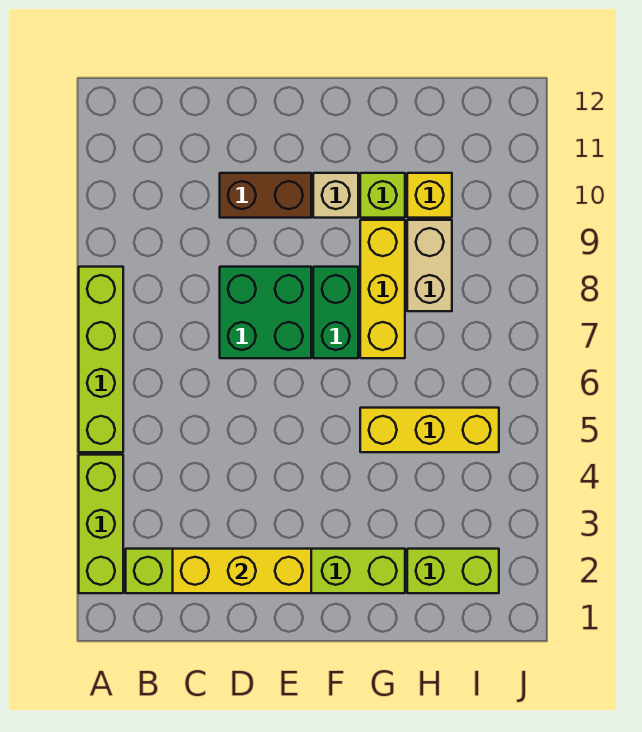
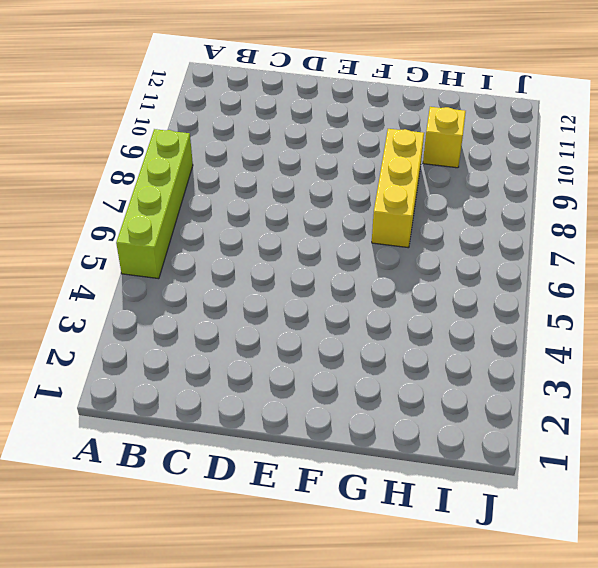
none -> lime 1x3 brick [79,455,123,593]
none -> lime 1x6 brick [126,549,405,593]
none -> green 2x2 brick [220,267,311,358]

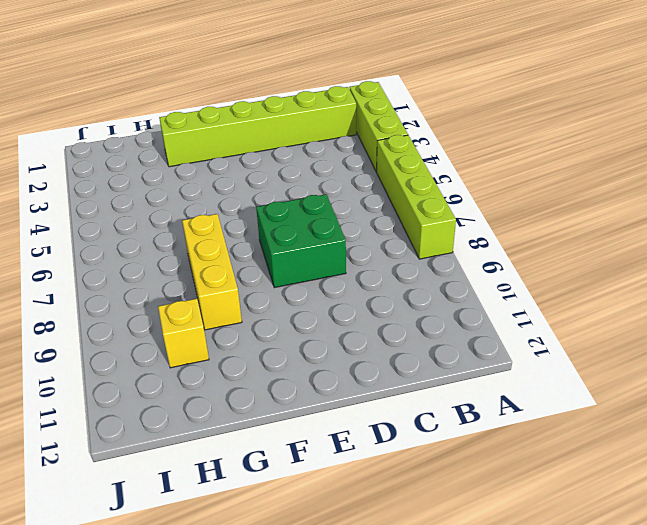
none -> brown 1x2 brick [220,173,311,218]
none -> green 1x2 brick [313,267,358,358]
none -> tan 1x1 brick [313,173,358,218]

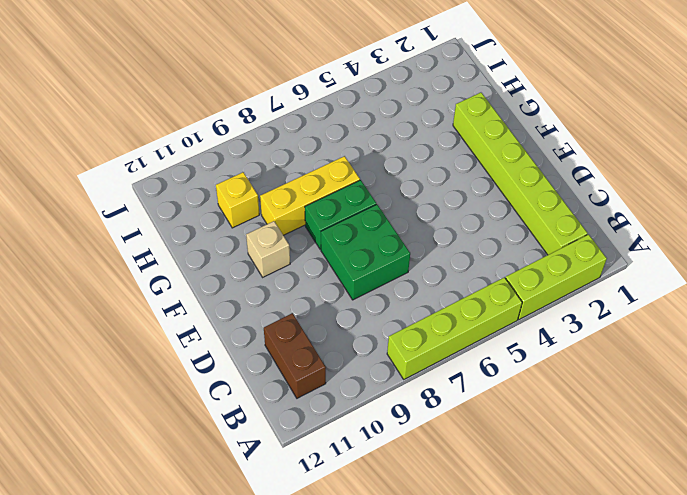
brown 1x2 brick [264,313,326,398] -> brown 1x2 brick moved to [220,173,311,218]
none -> yellow 1x3 brick [360,408,499,452]
none -> lime 1x1 brick [360,173,405,218]
none -> lime 1x2 brick [407,549,499,593]

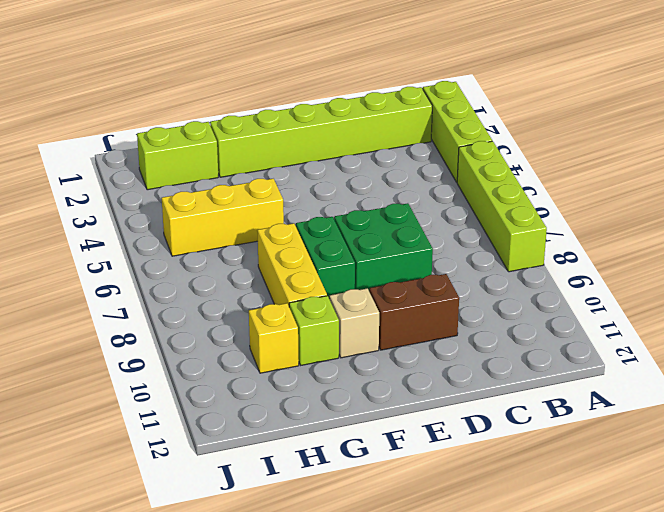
none -> tan 1x2 brick [407,220,452,311]
none -> yellow 1x3 brick [173,549,311,593]

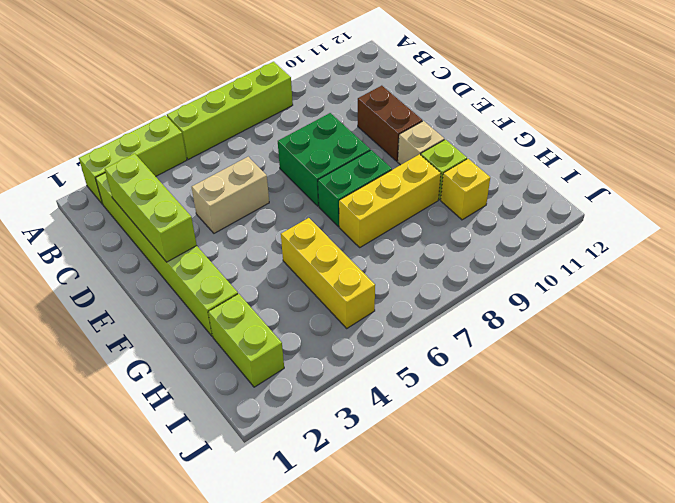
lime 1x3 brick [105,153,197,262] -> yellow 1x3 brick [173,549,311,593]
tan 1x2 brick [192,157,269,233] -> tan 1x2 brick moved to [407,220,452,311]

